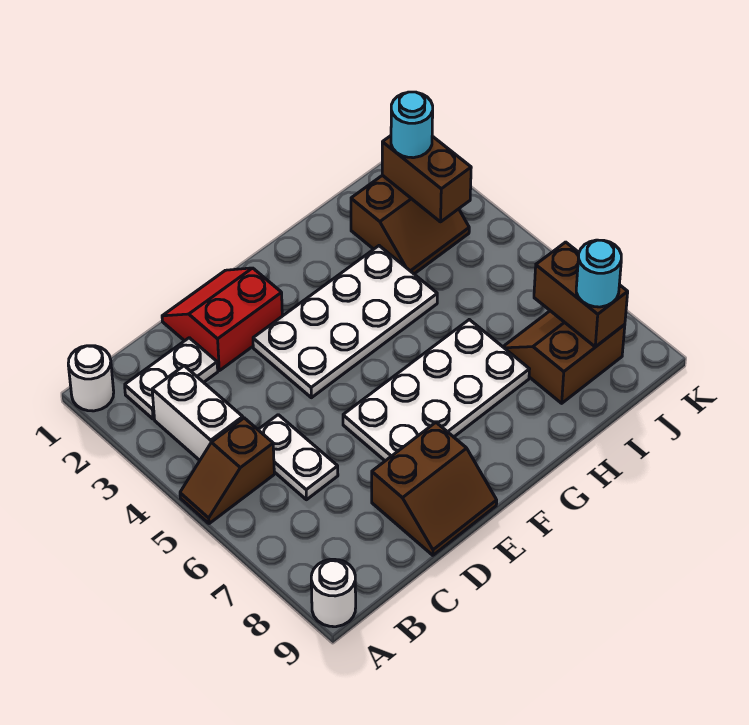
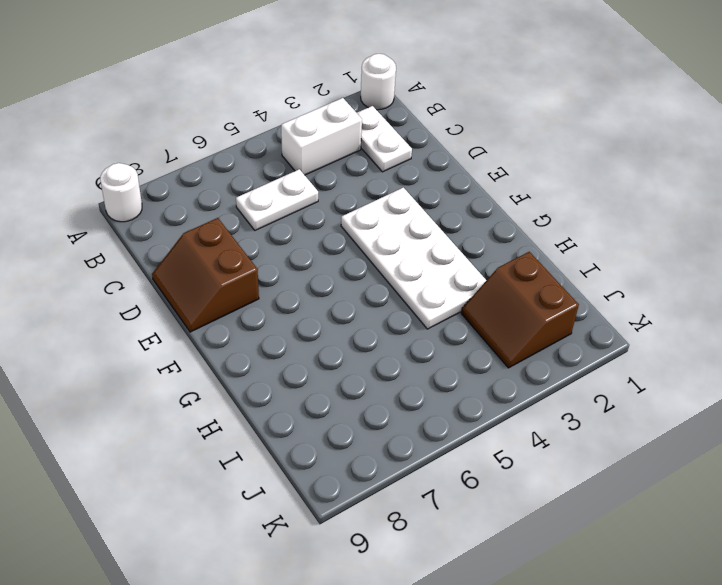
none -> brown 1x2 slope [180,418,274,524]
none -> red 2x2 slope [162,268,282,371]
none -> white 2x4 plate [343,320,530,461]

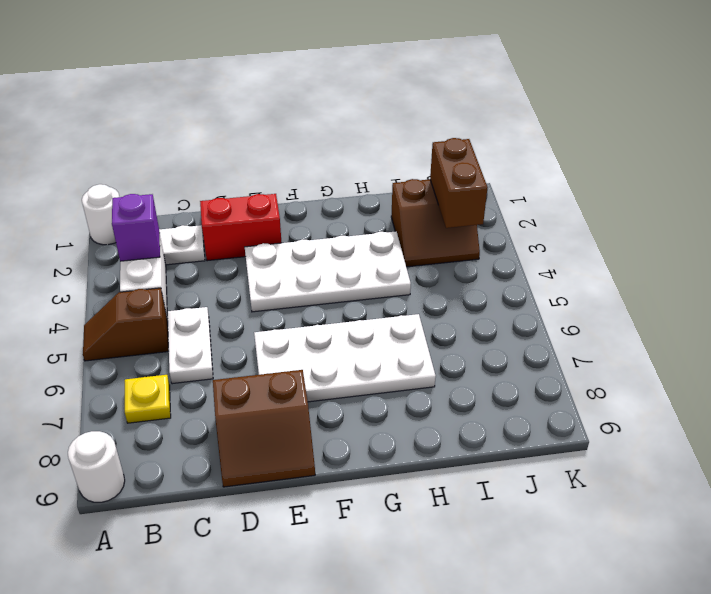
purple 1x1 brick [112,194,160,261] -> none
yellow 1x1 plate [125,375,171,423] -> none
none -> brown 2x2 slope [503,311,625,403]
none -> brown 1x2 brick [534,242,628,347]
none -> cyan 1x1 round brick [391,92,433,158]

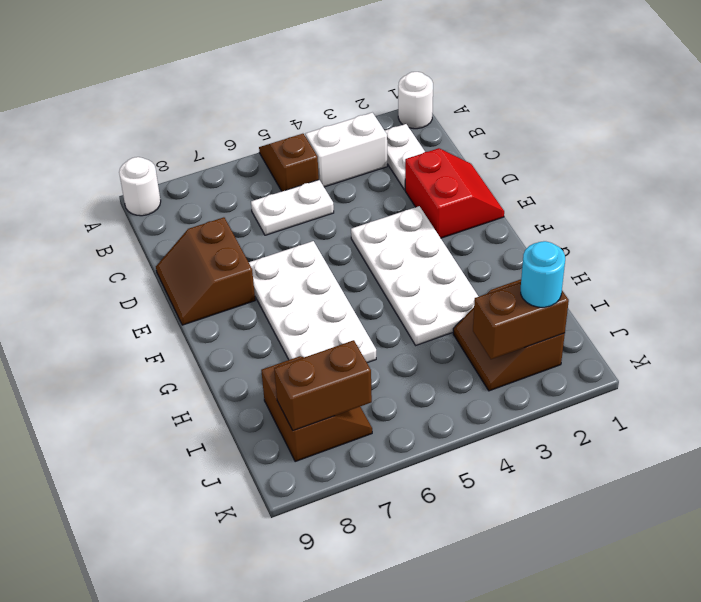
none -> cyan 1x1 round brick [576,240,621,307]

